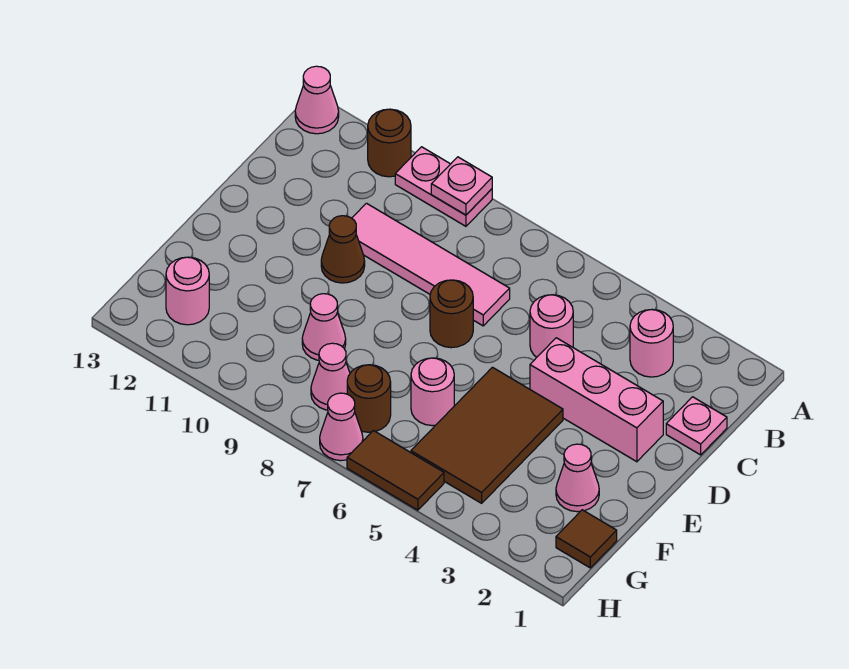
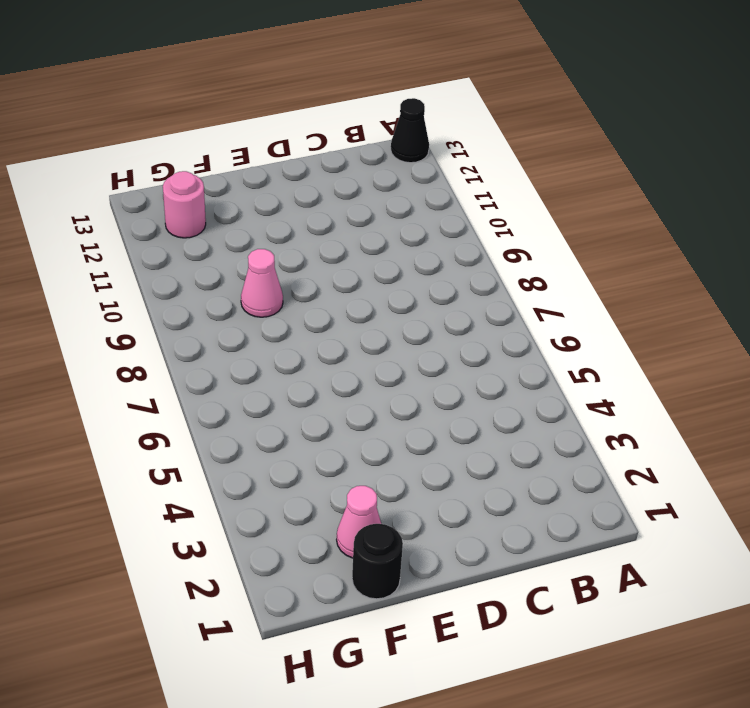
black 1x1 cone [391,98,429,163] -> pink 1x1 cone [295,66,339,134]
black 1x1 round brick [352,524,403,599] -> none
none -> pink 1x2 plate [395,147,492,226]
none -> brown 1x1 round brick [368,109,411,177]
none -> pink 1x1 round brick [630,310,673,377]

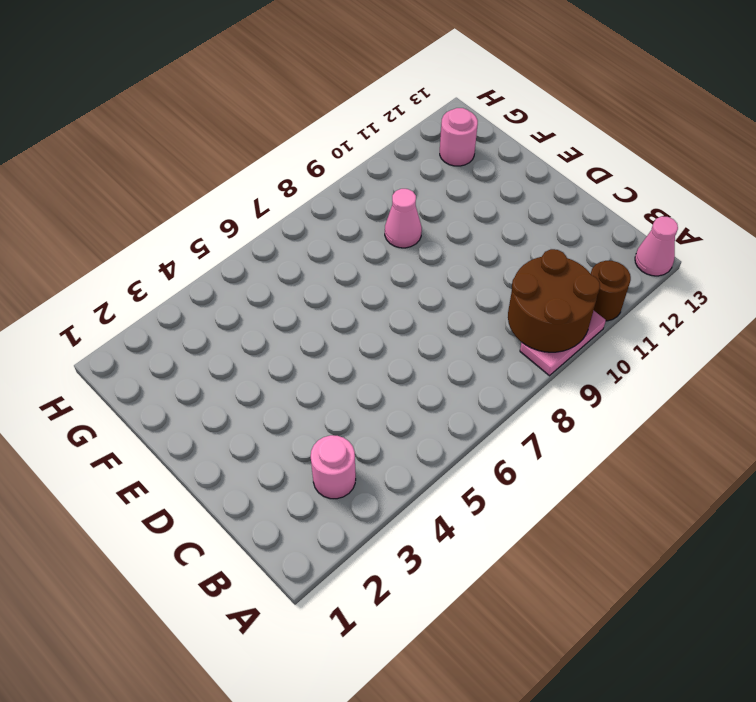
brown 2x2 round brick [508,249,600,352] -> pink 1x1 plate [431,157,492,215]
none -> pink 1x1 plate [666,397,727,455]
none -> pink 1x1 round brick [530,295,573,357]
none -> pink 1x4 tile [352,203,510,326]

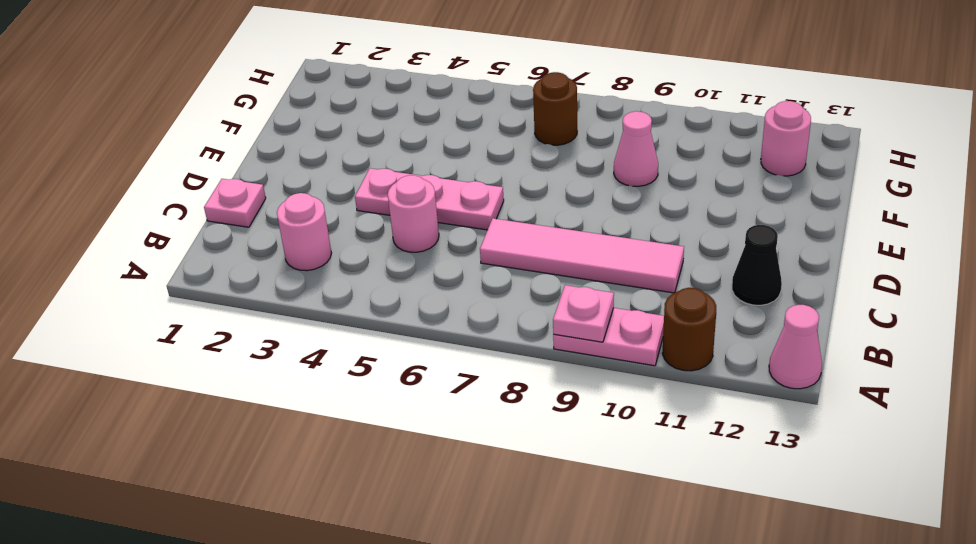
black 1x1 cone [732,225,782,305] -> none
pink 1x3 plate [355,168,504,230] -> pink 1x3 brick [530,338,663,462]
none -> brown 1x1 round brick [430,280,473,348]
none -> brown 1x1 cone [321,216,365,283]
none -> brown 2x3 tile [411,367,563,503]

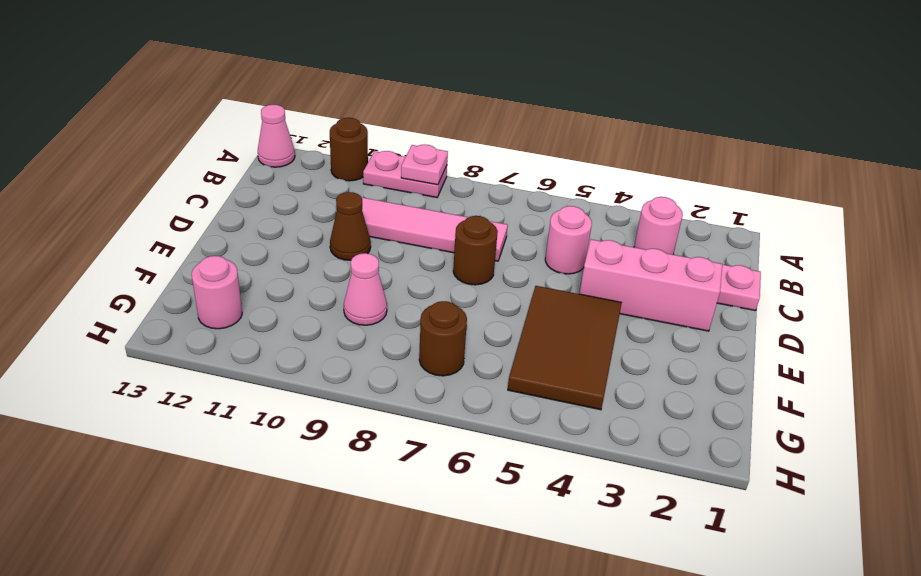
none -> pink 1x1 cone [556,444,599,512]
none -> pink 1x1 round brick [411,358,454,426]
none -> brown 1x1 tile [556,510,617,568]

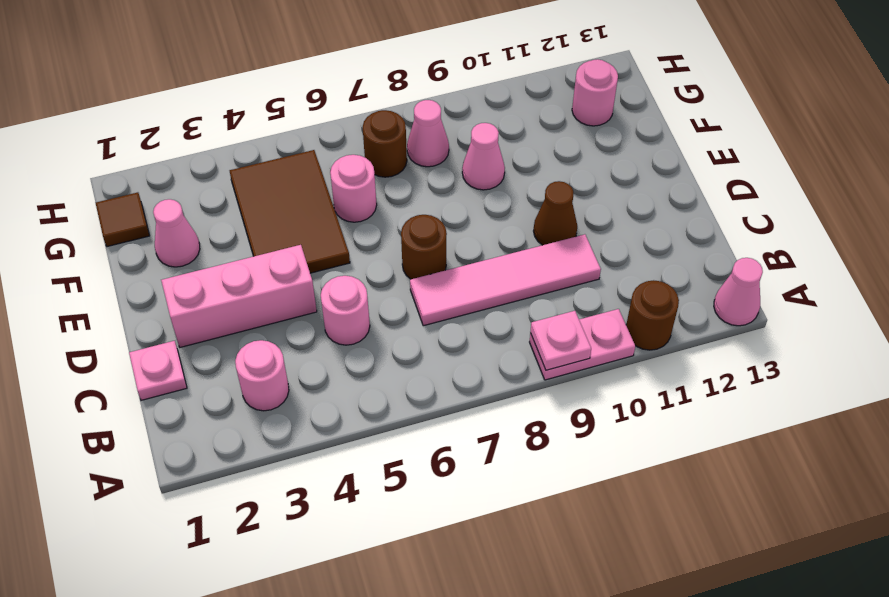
none -> brown 1x2 tile [347,431,444,510]
none -> pink 1x1 cone [320,393,363,461]

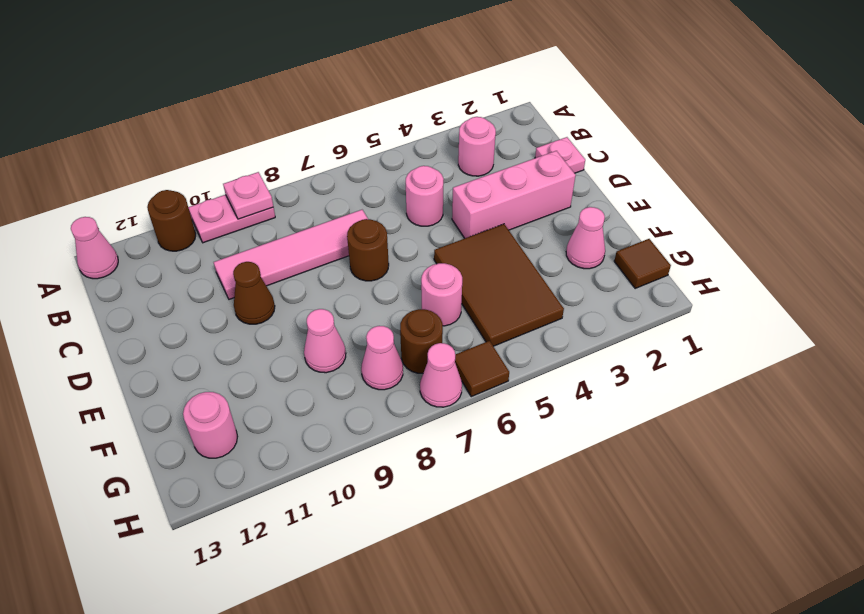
brown 1x1 tile [455,341,509,397] -> brown 1x2 tile [347,431,444,510]

